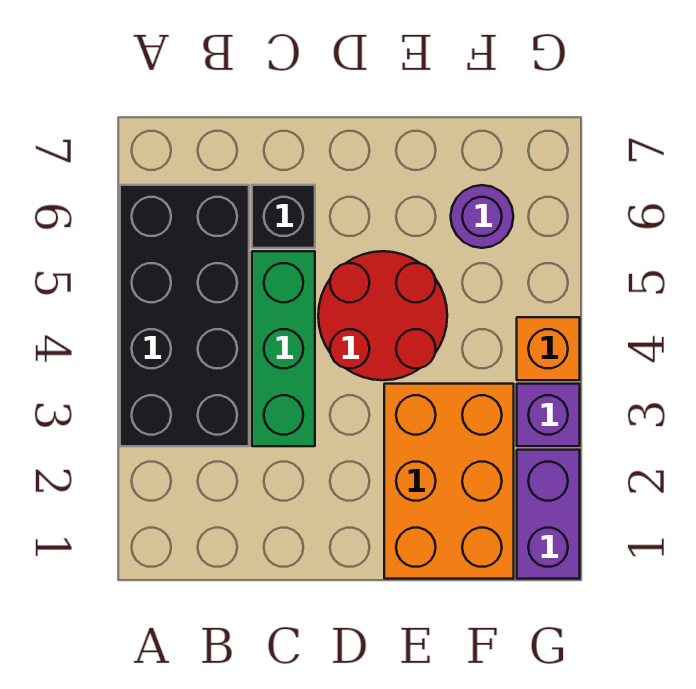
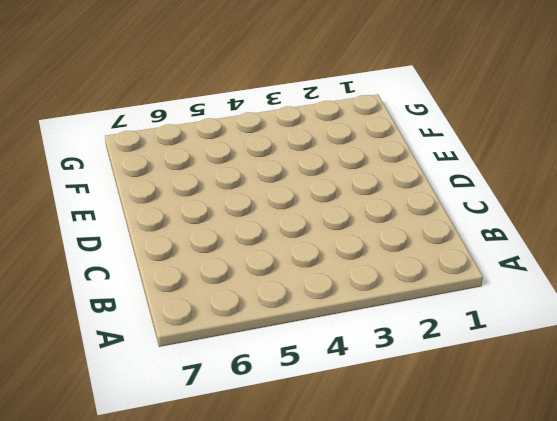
none -> black 2x4 brick [120,185,249,446]
none -> green 1x3 brick [252,251,315,446]

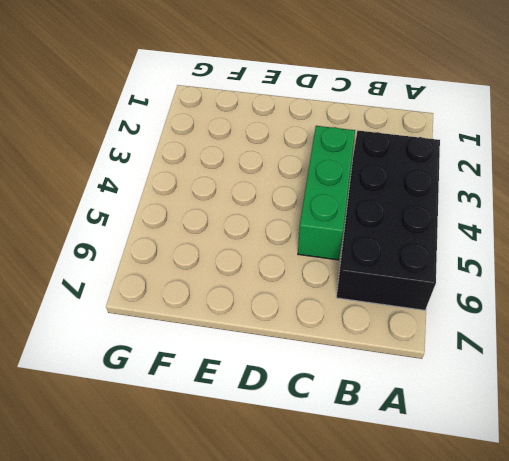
none -> black 1x1 brick [252,185,315,248]
none -> red 2x2 round brick [318,251,447,380]

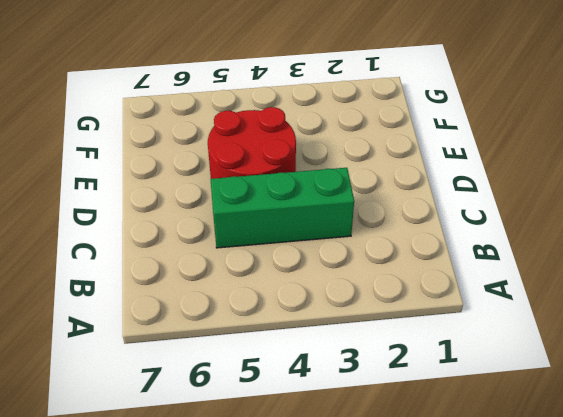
none -> black 2x4 brick [120,185,249,446]
none -> black 1x1 brick [252,185,315,248]

